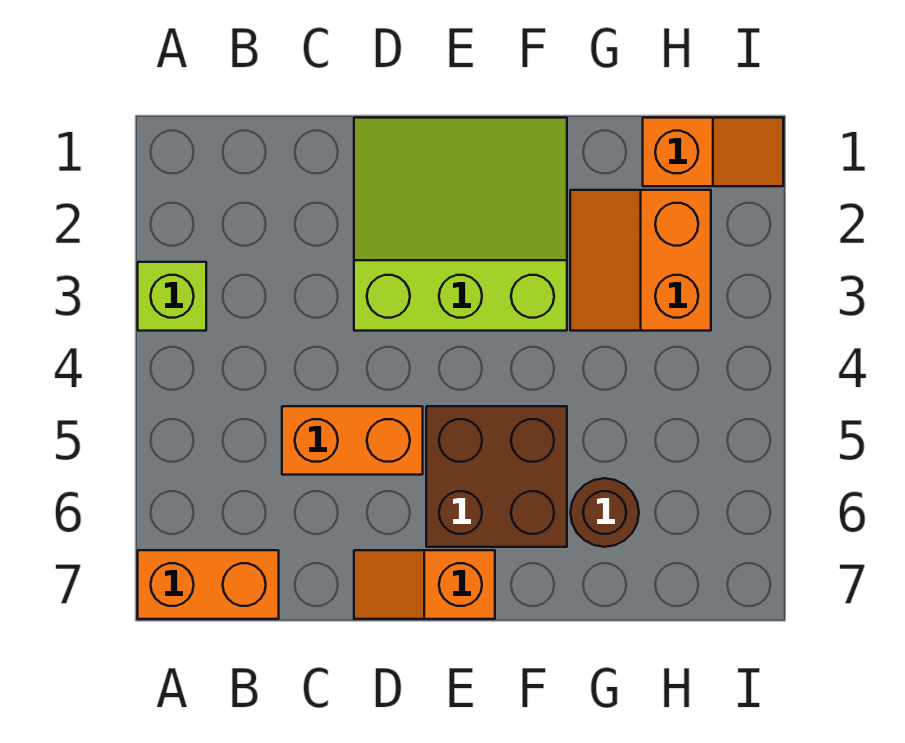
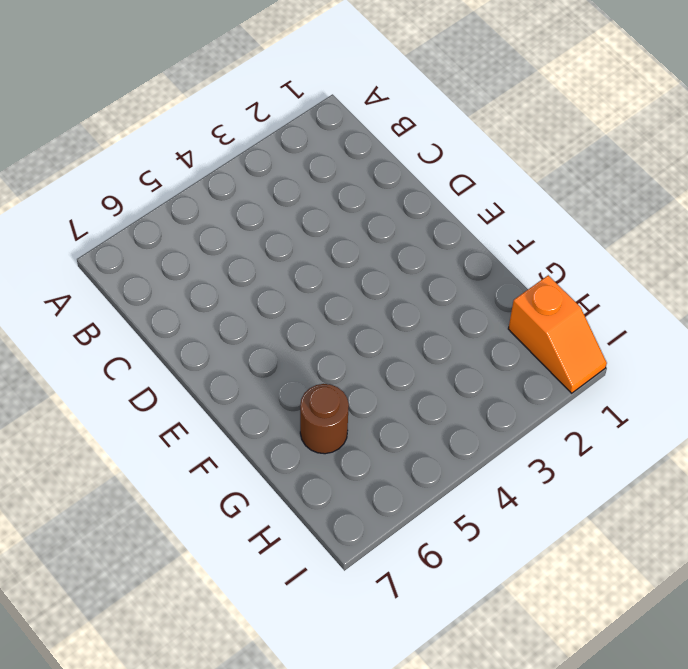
none -> lime 1x1 brick [138,262,206,331]
none -> orange 1x2 brick [138,550,279,619]

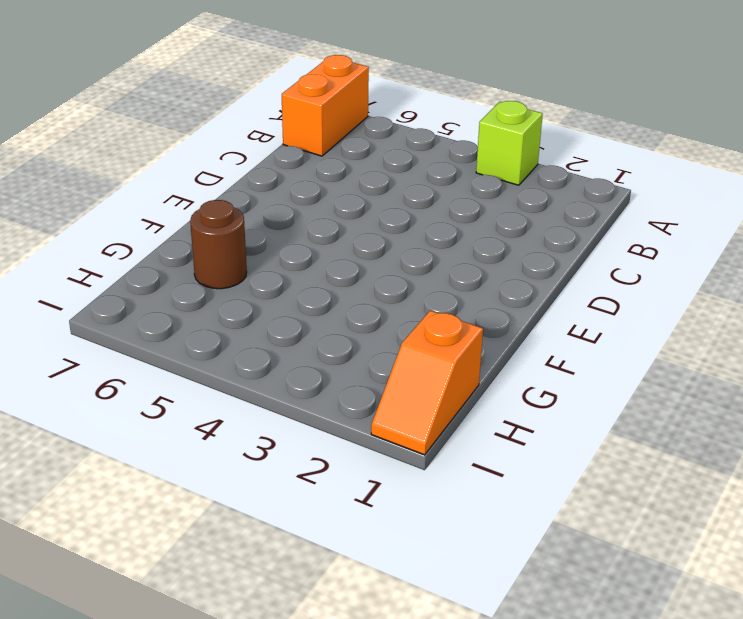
none -> orange 1x2 brick [282,406,423,475]
none -> lime 3x3 slope [354,118,567,331]

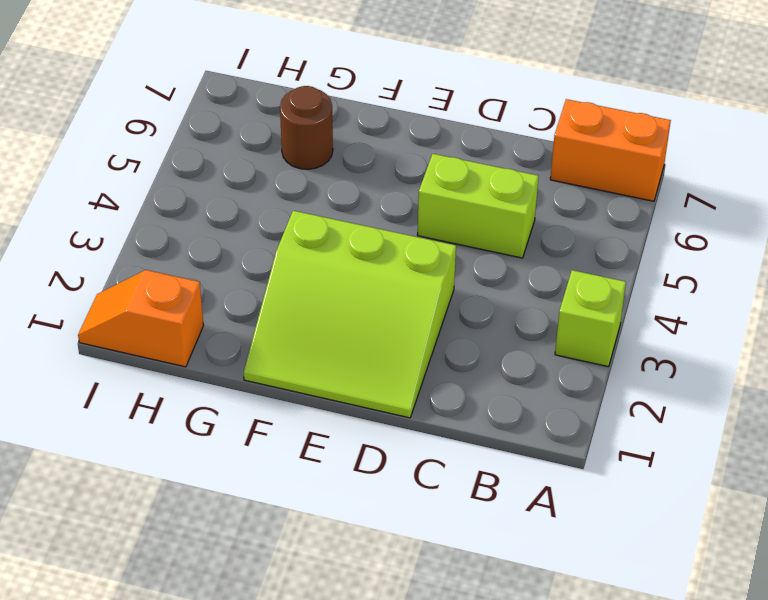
lime 1x2 brick [418,154,539,258] -> orange 1x2 brick [282,406,423,475]
none -> orange 1x2 slope [354,550,495,619]
none -> brown 2x2 brick [426,406,567,547]

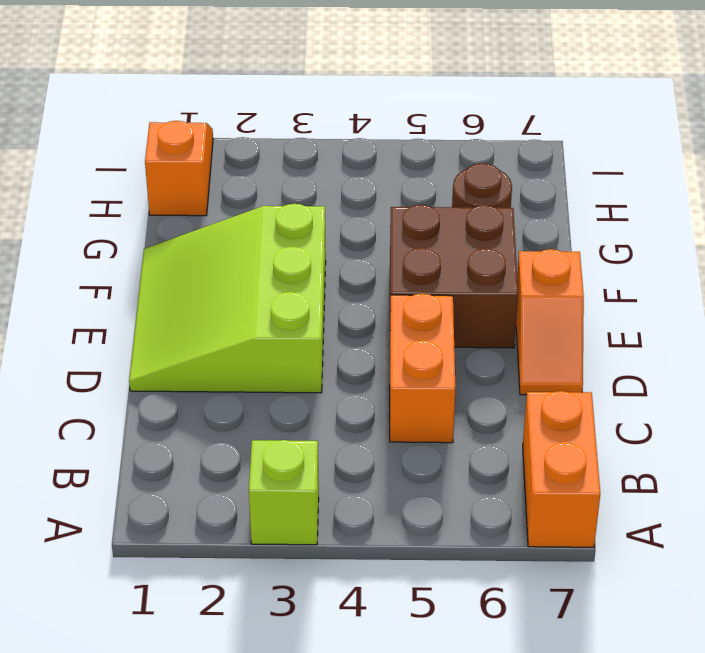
none -> orange 2x2 slope [570,190,711,331]

